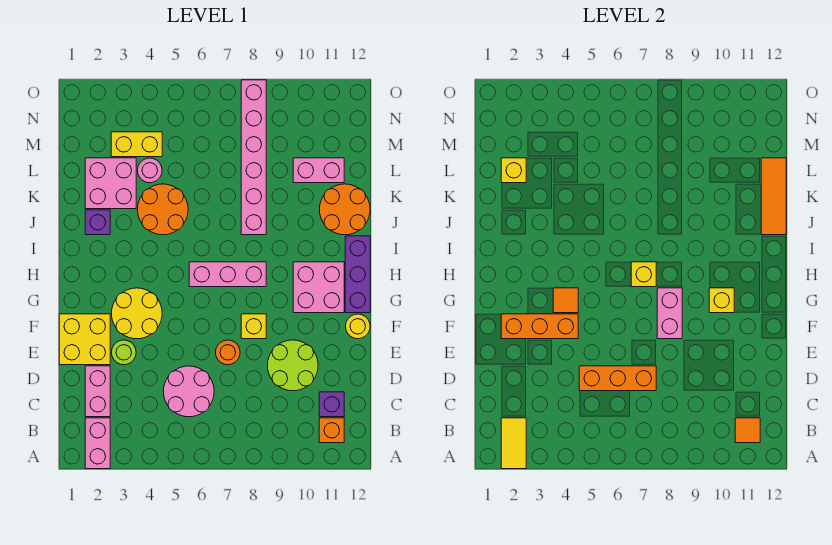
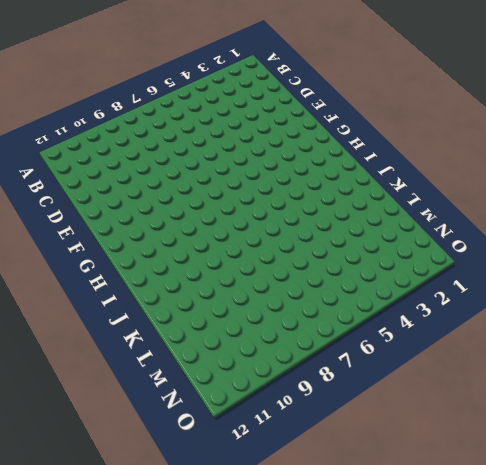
none -> pink 1x2 brick [85,418,110,469]
none -> orange 1x1 brick [319,418,344,443]
none -> pink 1x2 brick [85,366,110,417]
none -> pink 2x2 round brick [163,366,214,417]

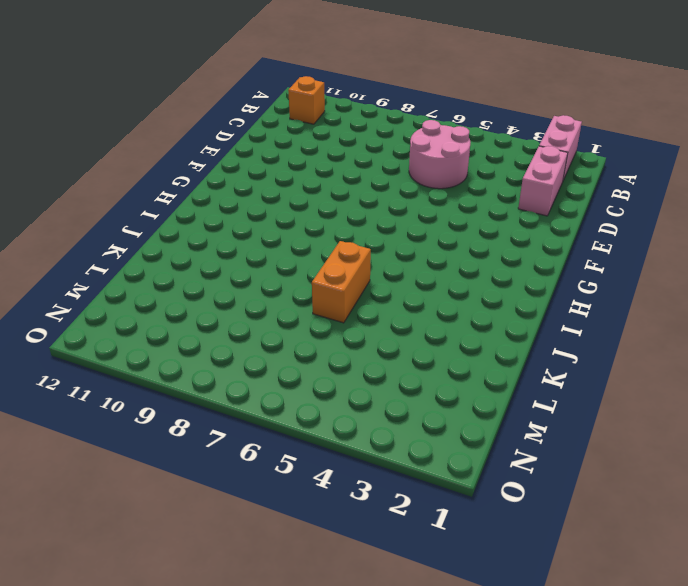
orange 1x2 brick [312,241,371,323] -> none
none -> purple 1x1 brick [319,392,344,417]
none -> lime 2x2 round brick [267,340,318,391]
none -> yellow 2x2 brick [59,314,110,365]
none -> lime 1x1 round brick [112,340,136,365]

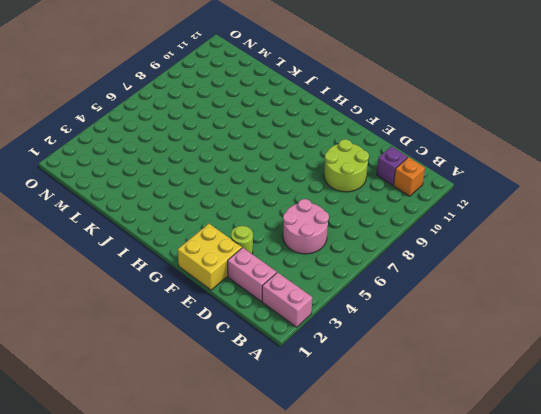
none -> orange 1x1 round brick [216,340,240,365]
none -> yellow 2x2 round brick [111,288,162,339]
none -> yellow 1x1 brick [241,314,266,339]
none -> yellow 1x1 round brick [346,314,370,339]

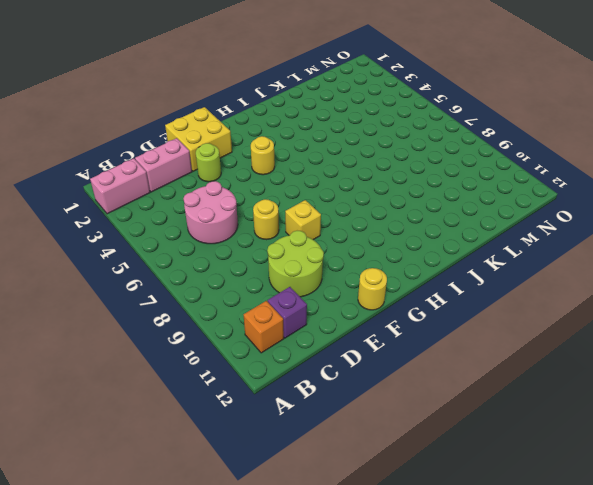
yellow 1x1 round brick [253,199,279,240] -> orange 1x1 round brick [216,340,240,365]
yellow 1x1 round brick [251,136,275,175] -> yellow 2x2 round brick [111,288,162,339]
none -> pink 2x2 brick [293,262,344,313]
none -> purple 1x3 brick [345,236,370,313]
none -> pink 1x3 brick [189,262,266,287]
none -> purple 1x1 brick [85,210,110,235]

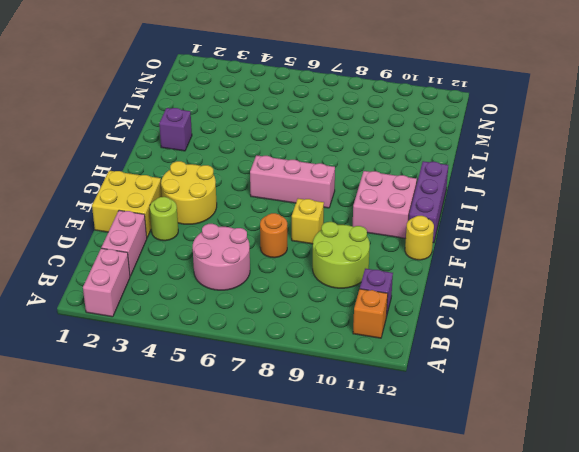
none -> orange 2x2 round brick [137,184,188,235]
none -> pink 1x6 brick [241,80,266,235]
none -> orange 2x2 round brick [319,184,370,235]
none -> pink 2x2 brick [85,158,136,209]

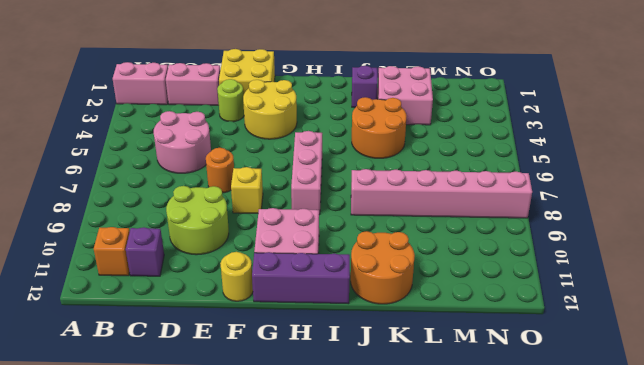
none -> pink 1x1 round brick [138,158,162,183]
none -> pink 1x2 brick [293,158,344,183]
none -> yellow 1x2 brick [111,132,162,157]
none -> yellow 1x2 tile [501,418,526,469]

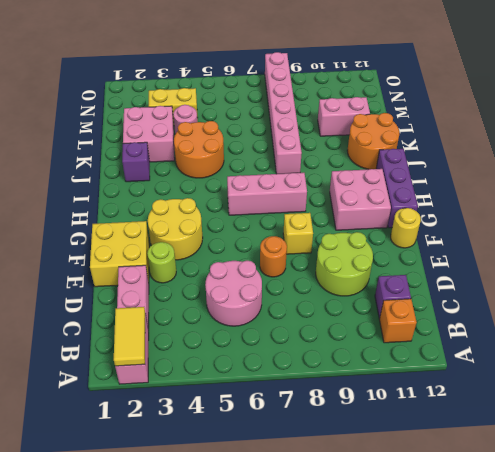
none -> orange 1x1 tile [735,418,760,443]
none -> orange 1x3 brick [579,366,656,391]
none -> orange 1x3 brick [501,314,578,339]
none -> pink 1x2 brick [657,288,682,339]

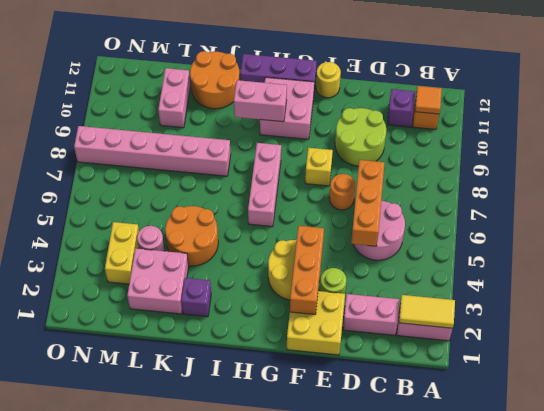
pink 1x2 brick [234,80,287,122] -> pink 1x2 brick moved to [657,288,682,339]
none -> orange 1x1 tile [553,288,578,313]
none -> yellow 1x1 brick [709,288,734,313]
none -> yellow 1x1 brick [631,262,656,287]
none -> orange 1x3 tile [761,158,786,235]

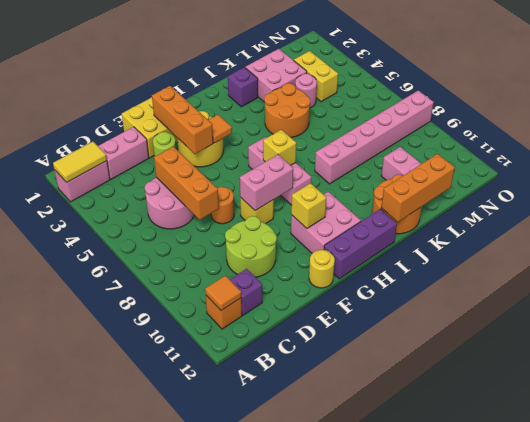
orange 1x3 brick [381,154,455,222] -> orange 1x3 tile [761,158,786,235]
none -> yellow 1x1 brick [501,158,526,183]

